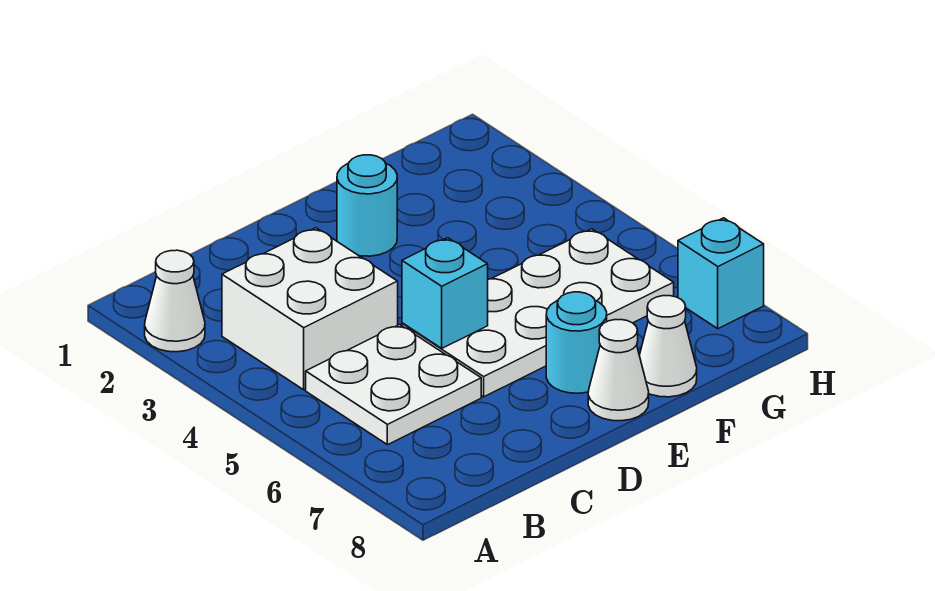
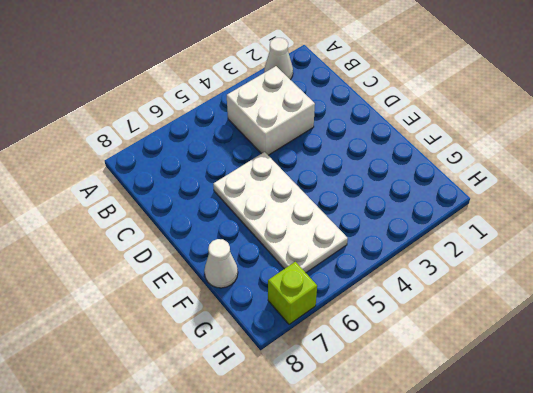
lime 1x1 brick [268,262,317,324] -> cyan 1x1 brick [678,218,764,329]
none -> white 2x2 plate [306,324,481,445]
none -> cyan 1x1 round brick [337,155,397,256]

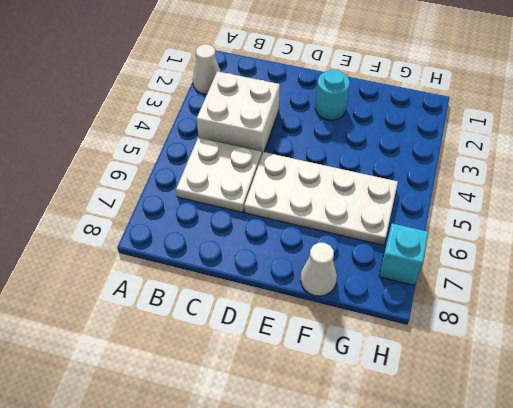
none -> cyan 1x1 round brick [546,292,607,393]
none -> white 1x1 cone [588,320,649,421]

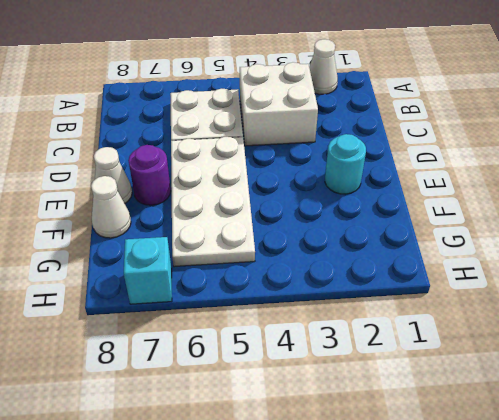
purple 1x1 round brick [128,145,171,205] -> cyan 1x1 round brick [546,292,607,393]
none -> cyan 1x1 brick [402,238,488,348]

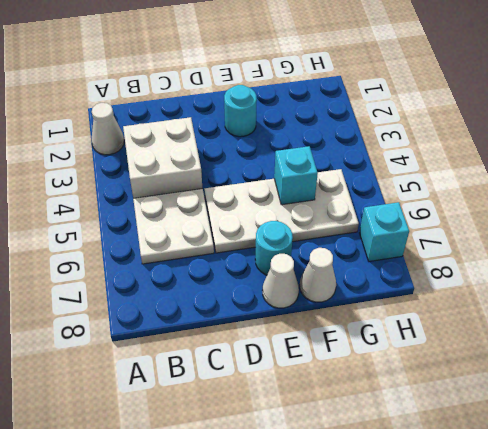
cyan 1x1 brick [274,146,318,205] -> cyan 1x1 brick moved to [402,238,488,348]

